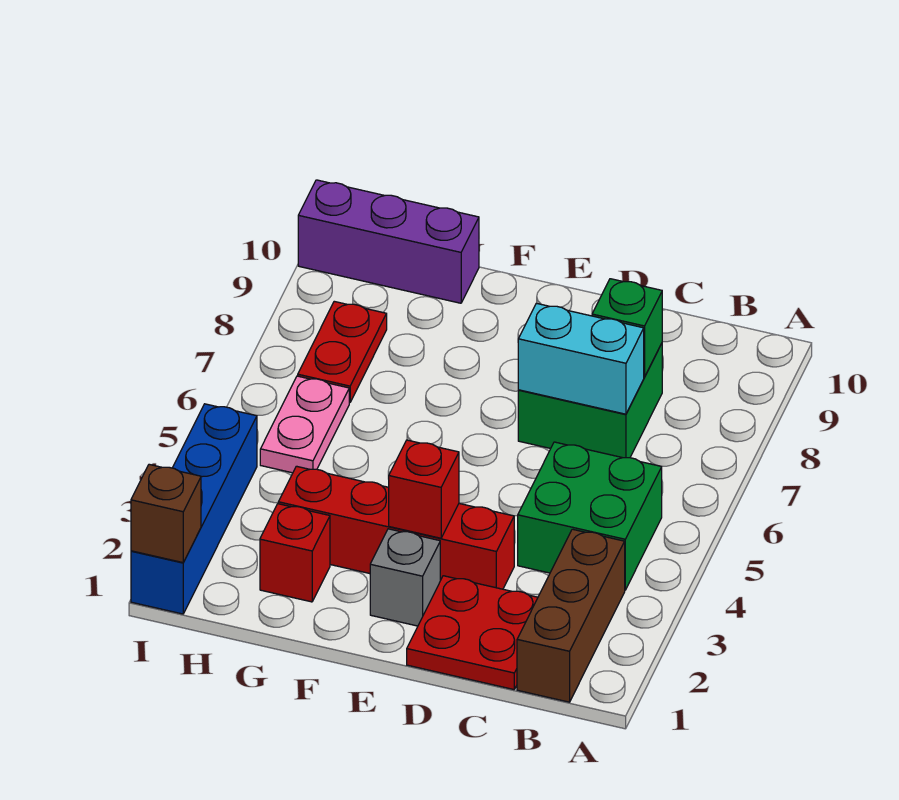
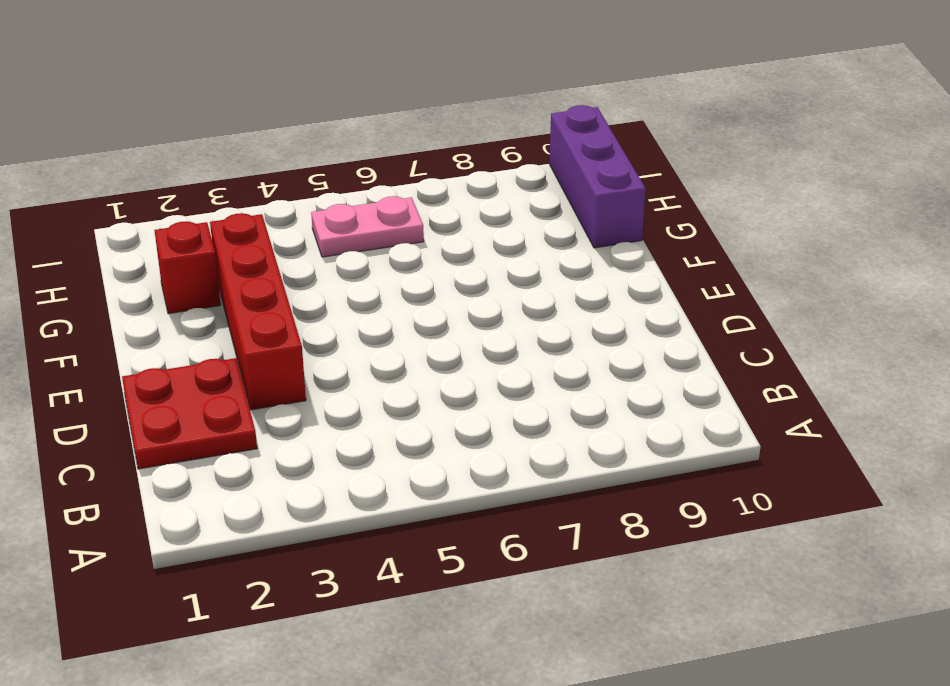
none -> brown 1x3 brick [517,529,625,702]
none -> green 2x2 brick [518,442,662,590]
none -> green 2x2 brick [518,343,662,458]

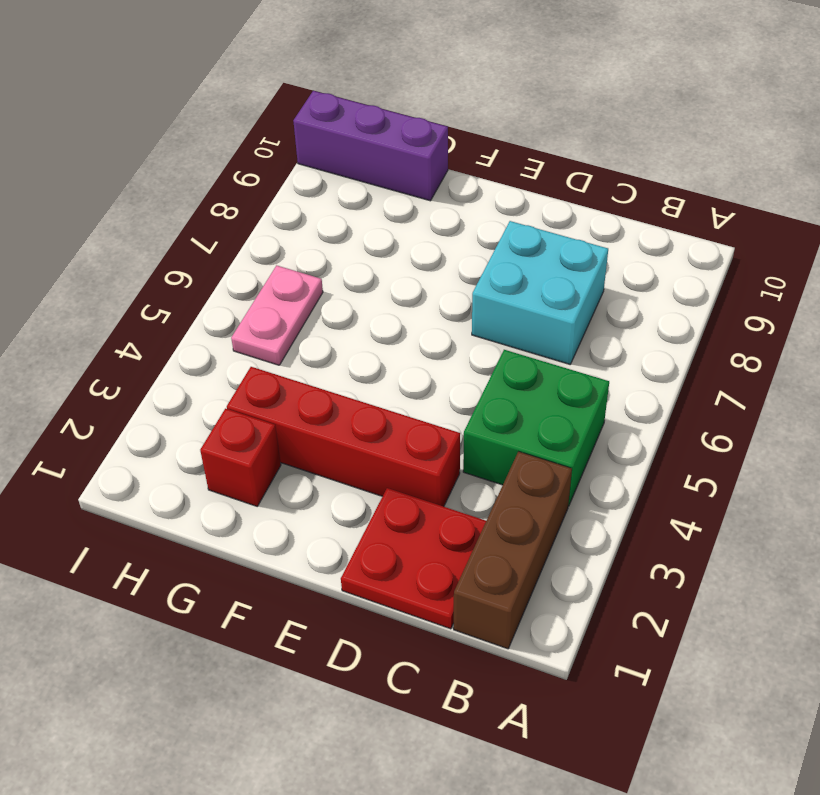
cyan 2x2 brick [472,221,608,364] -> green 2x2 brick [518,343,662,458]
none -> grey 1x1 brick [370,529,440,626]
none -> red 1x2 plate [298,301,387,403]
none -> blue 1x4 brick [131,404,257,614]

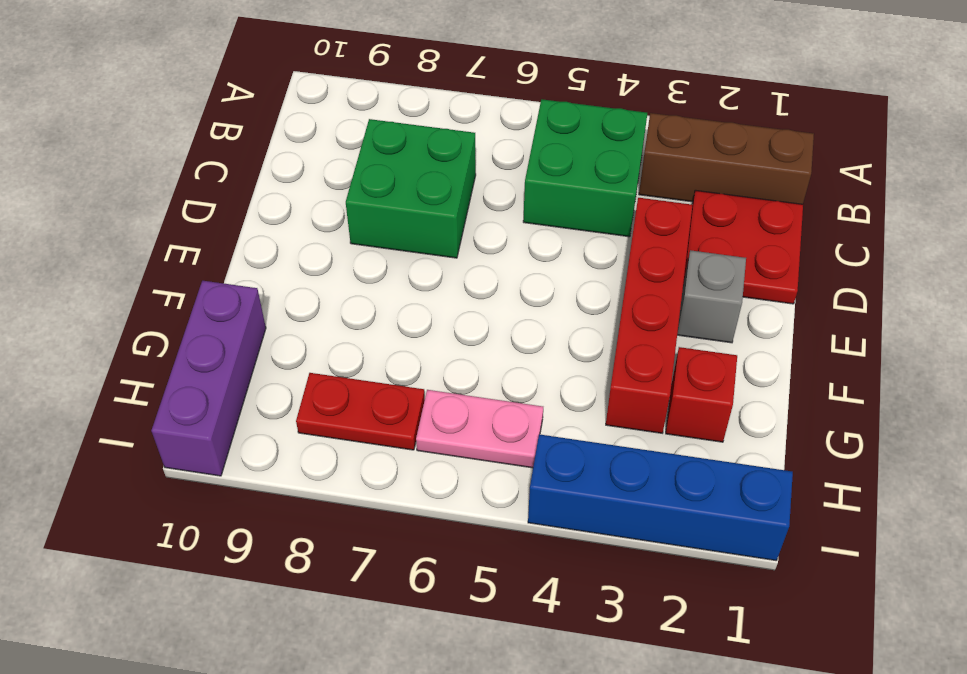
none -> cyan 1x2 brick [518,303,644,414]
none -> green 1x1 brick [592,279,662,377]
none -> red 1x1 brick [389,440,459,538]

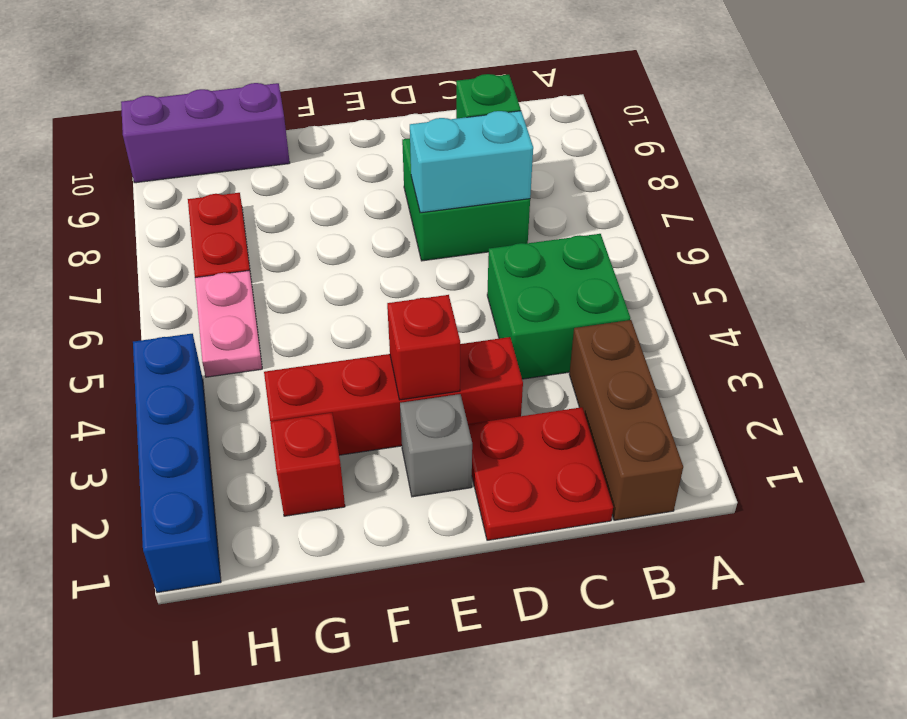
none -> brown 1x1 brick [131,464,201,563]

